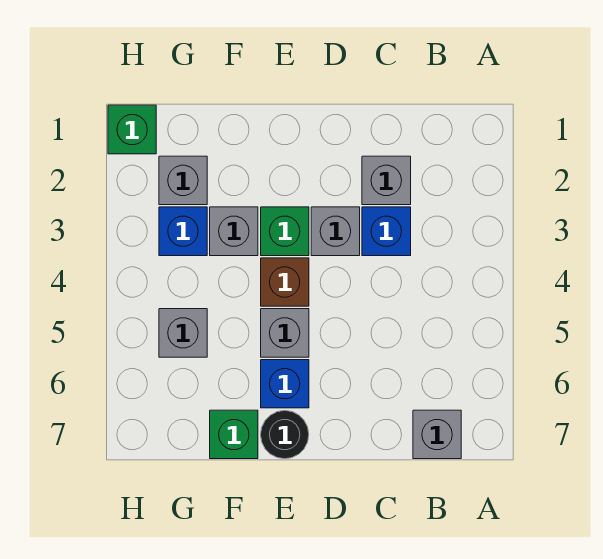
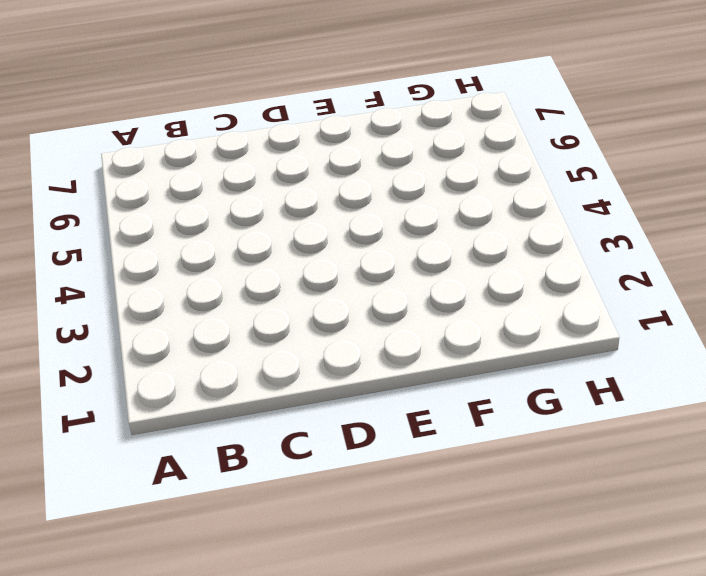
none -> grey 1x1 brick [413,410,461,459]
none -> grey 1x1 brick [362,156,411,205]
none -> blue 1x1 brick [362,207,411,256]

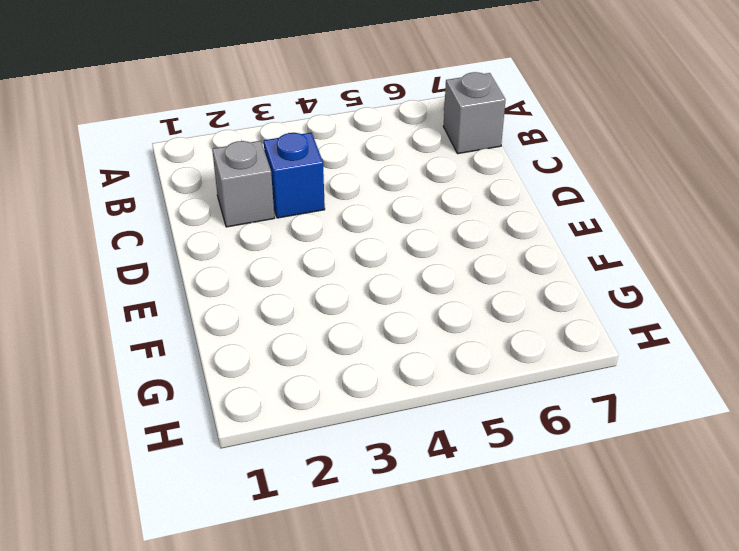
none -> grey 1x1 brick [311,207,360,256]
none -> green 1x1 brick [261,207,309,256]
none -> brown 1x1 brick [261,258,309,306]

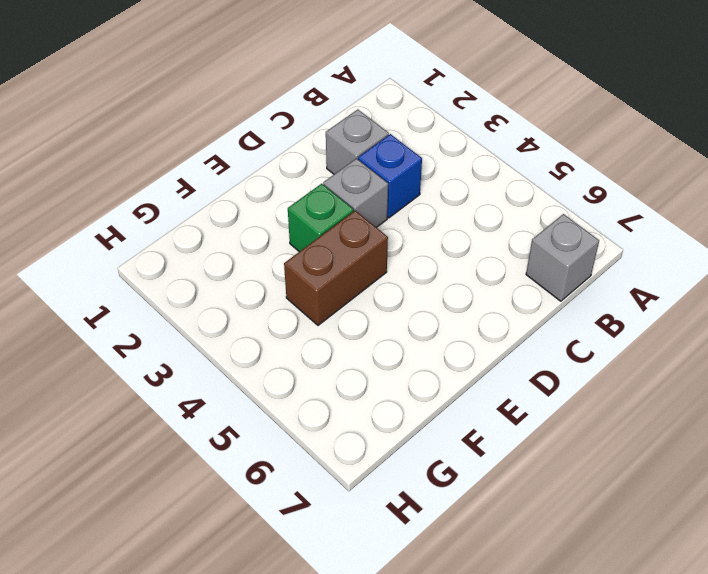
brown 1x2 brick [284,211,388,325] -> brown 1x1 brick [261,258,309,306]
none -> grey 1x1 brick [261,309,309,357]
none -> blue 1x1 brick [261,360,309,408]
none -> black 1x1 round brick [261,410,309,459]

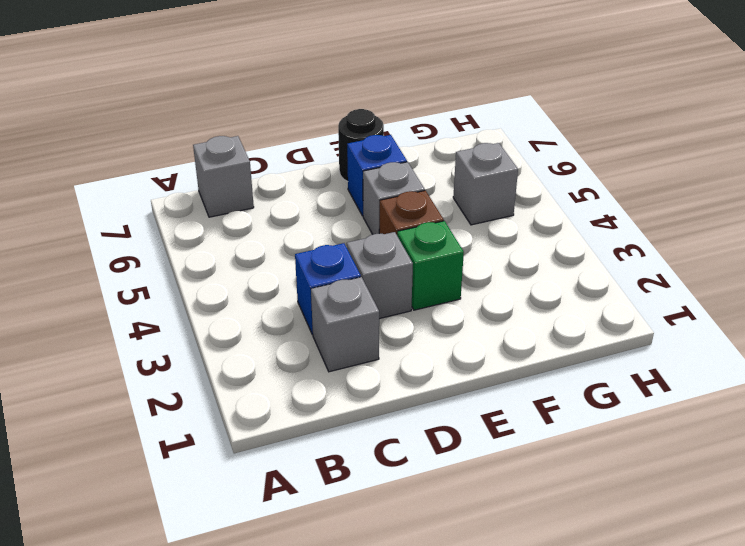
none -> grey 1x1 brick [210,207,258,256]
none -> green 1x1 brick [210,410,258,459]
none -> grey 1x1 brick [159,156,207,205]

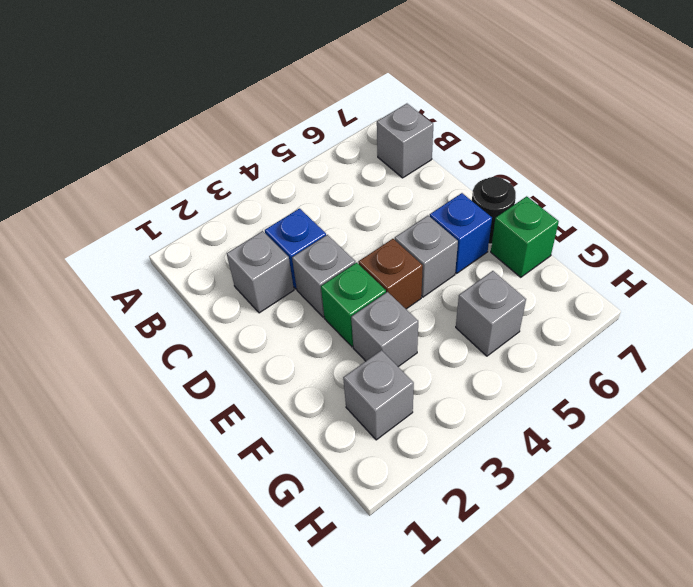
none -> blue 1x1 brick [159,207,207,256]
none -> green 1x1 brick [108,105,156,154]

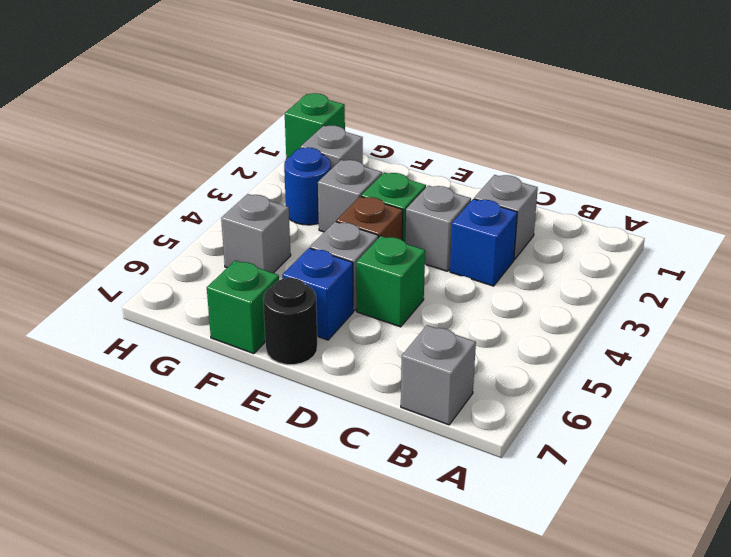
green 1x1 brick [356,236,425,327] -> none
blue 1x1 round brick [284,147,331,225] -> blue 1x1 brick [159,207,207,256]

